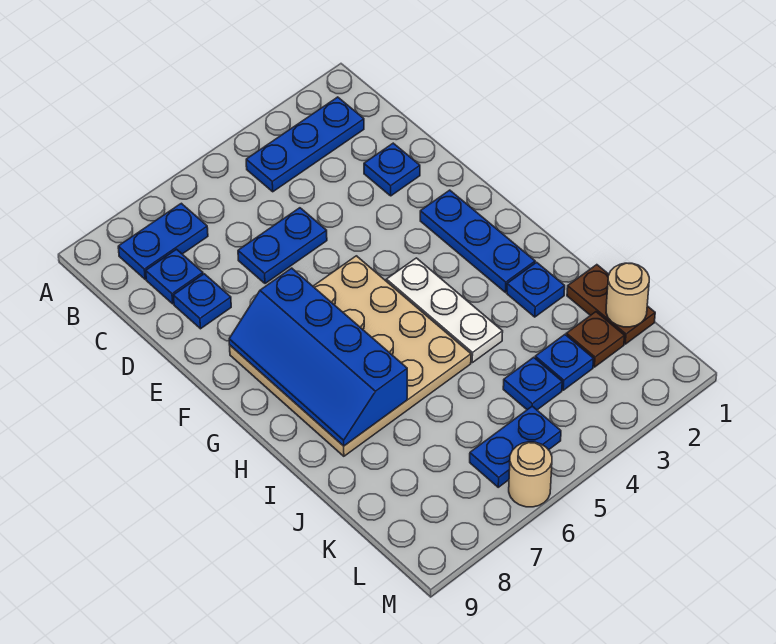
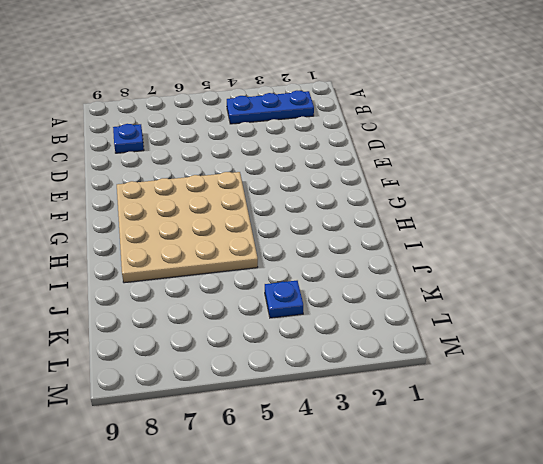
none -> blue 1x2 plate [118,203,208,279]
none -> blue 1x1 plate [364,143,420,196]
none -> blue 1x2 plate [238,208,327,284]

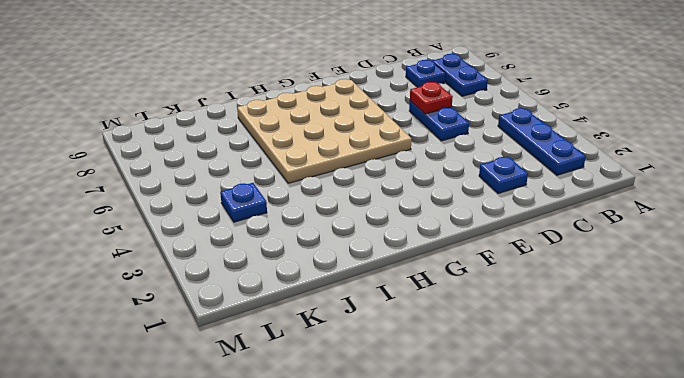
red 1x1 plate [410,82,453,114] -> none
none -> blue 1x1 plate [173,274,231,329]
none -> blue 1x3 plate [420,190,535,292]
none -> white 1x3 plate [386,258,503,363]

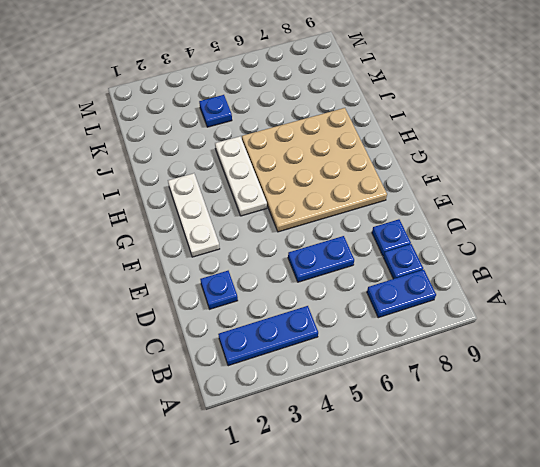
white 1x3 plate [168,173,220,257] -> blue 1x3 plate [420,190,535,292]
none -> blue 1x1 plate [507,262,565,317]
none -> brown 1x2 plate [567,265,655,344]
none -> brown 1x1 plate [566,312,625,367]

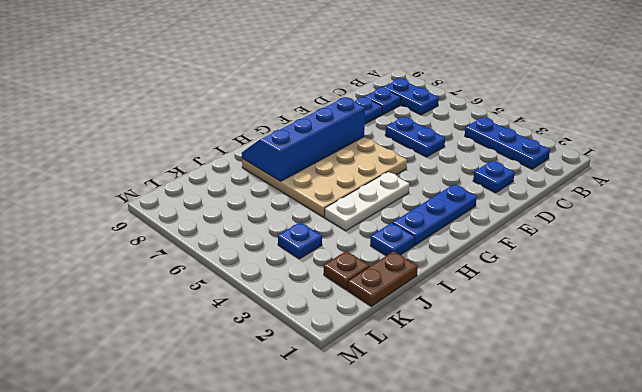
none -> blue 1x1 plate [535,335,594,390]
none -> blue 1x2 plate [470,406,561,487]
none -> tan 1x1 round brick [509,442,552,507]

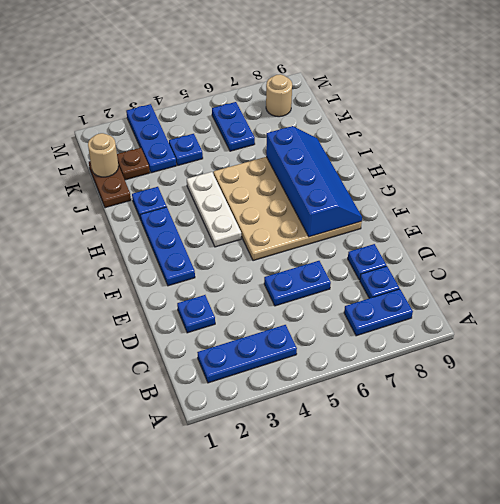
blue 1x3 plate [126,104,176,173] -> blue 1x1 plate [535,335,594,390]
blue 1x2 plate [212,102,255,151] -> blue 1x2 plate turned to [470,406,561,487]
tan 1x1 round brick [266,74,292,117] -> tan 1x1 round brick moved to [509,442,552,507]

